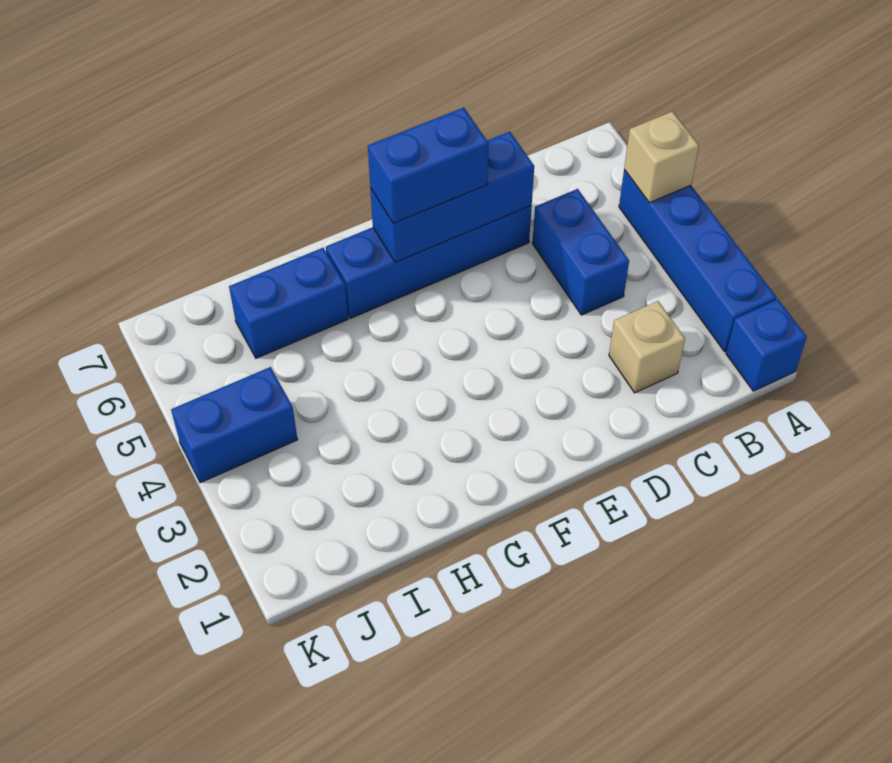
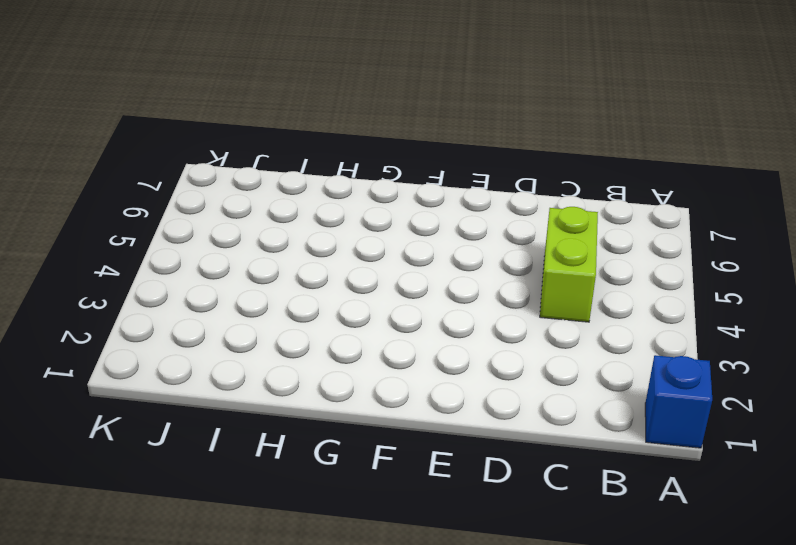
lime 1x2 brick [540,207,598,322] -> blue 1x2 brick [532,189,629,315]
none -> blue 1x4 brick [619,169,777,352]
none -> tan 1x1 brick [609,301,685,393]

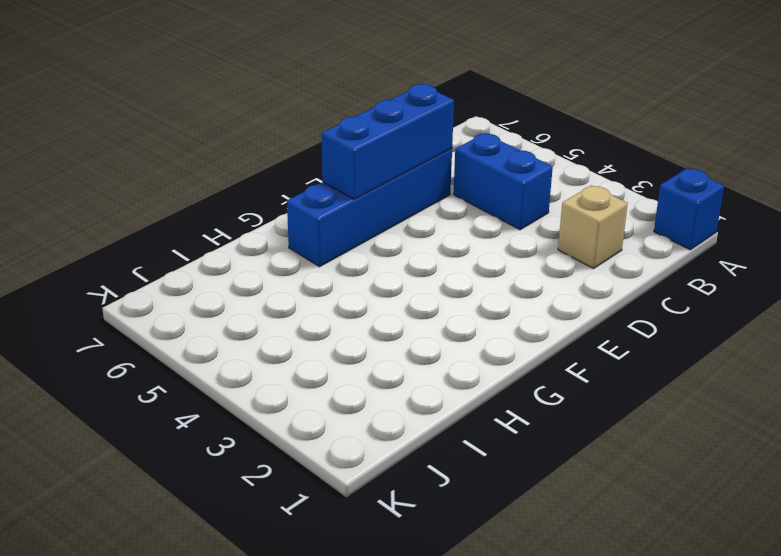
none -> blue 1x4 brick [619,169,777,352]
none -> blue 1x2 brick [229,248,348,358]

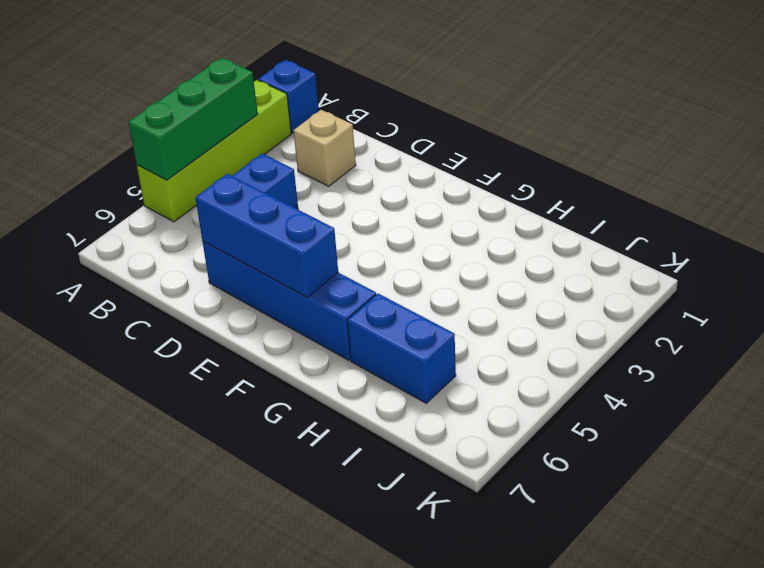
lime 1x4 brick [137,80,291,222] -> blue 1x4 brick [619,169,777,352]
green 1x3 brick [129,58,258,180] -> tan 1x1 brick [624,111,699,203]
none -> blue 1x2 brick [171,367,298,483]
none -> blue 1x2 brick [368,107,489,223]

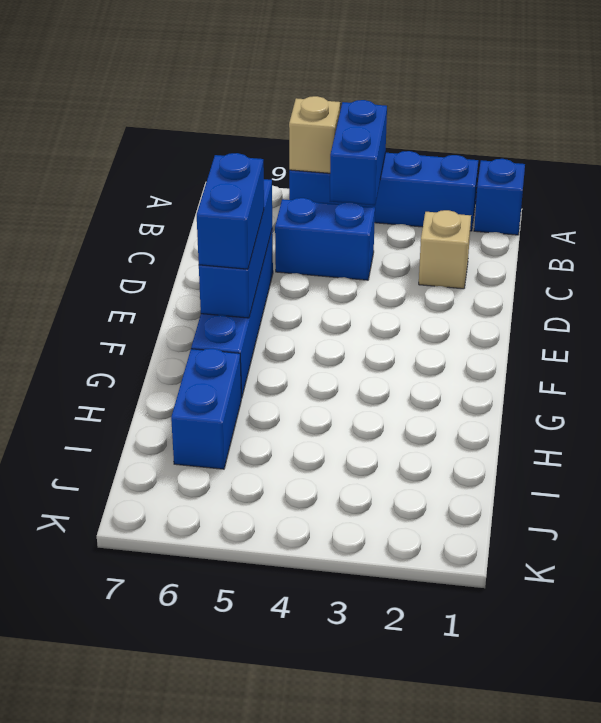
blue 1x2 brick [330,100,387,205] -> blue 1x2 brick moved to [171,367,298,483]

